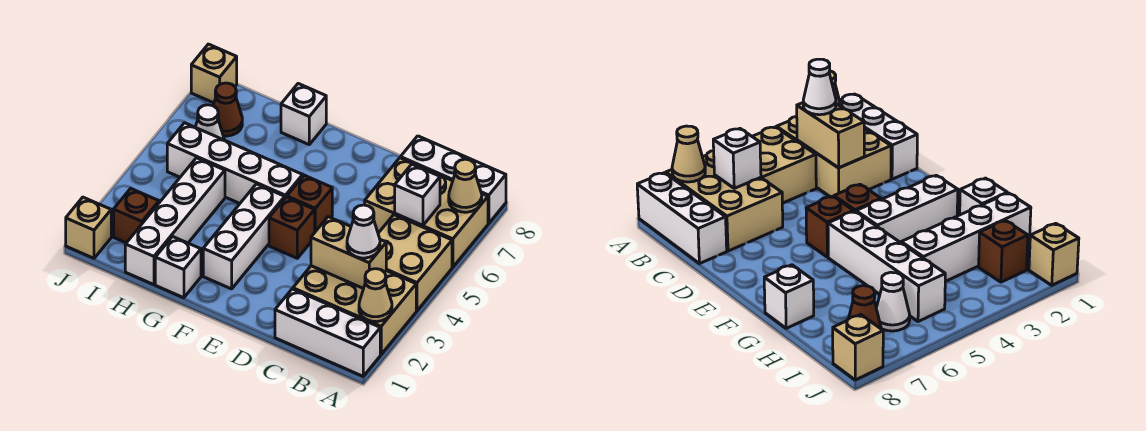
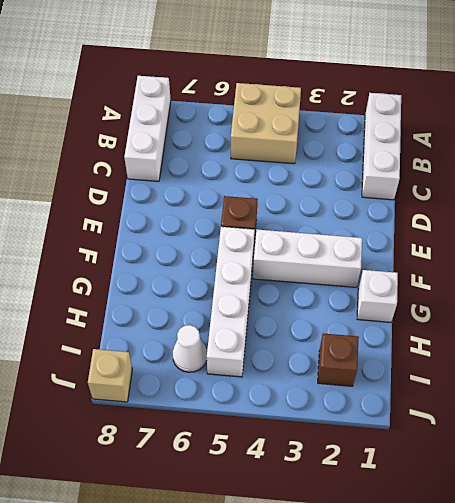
none -> tan 2x3 brick [293,266,416,354]
none -> tan 2x3 brick [365,158,488,267]
none -> brown 1x1 brick [269,197,315,258]

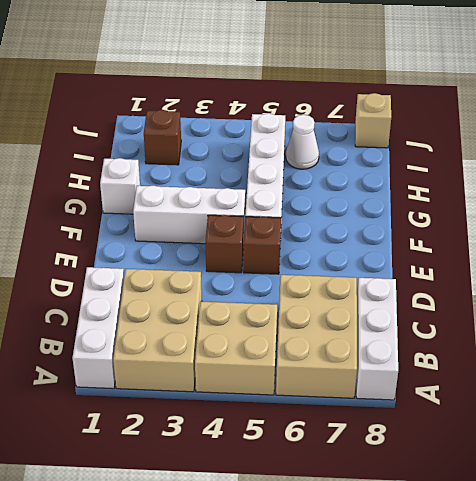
none -> white 1x1 brick [281,84,326,144]
none -> white 1x4 brick [125,158,225,285]
none -> brown 1x1 cone [213,83,242,136]

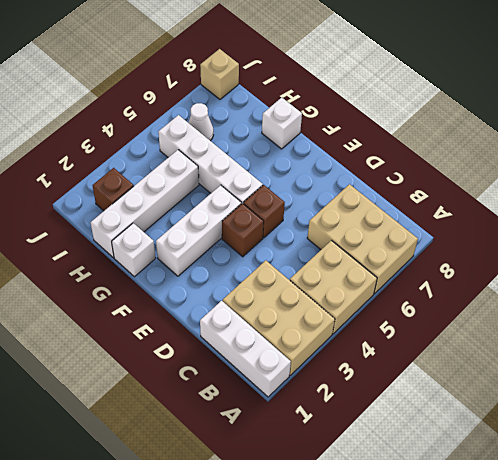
none -> white 1x3 brick [401,136,506,223]
none -> brown 1x1 cone [213,83,242,136]
none -> tan 1x1 brick [66,197,111,258]

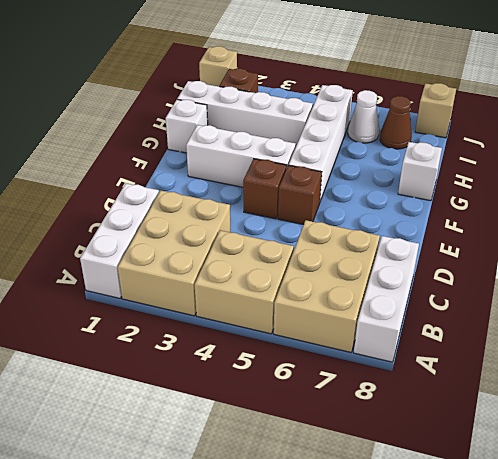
none -> tan 1x1 cone [359,269,392,322]
none -> tan 1x1 cone [449,159,482,212]
none -> tan 1x2 brick [311,217,386,289]

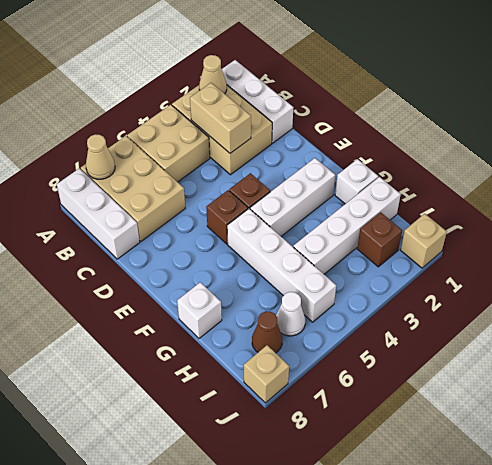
none -> white 1x1 brick [395,164,440,226]
none -> white 1x1 cone [347,205,380,258]

